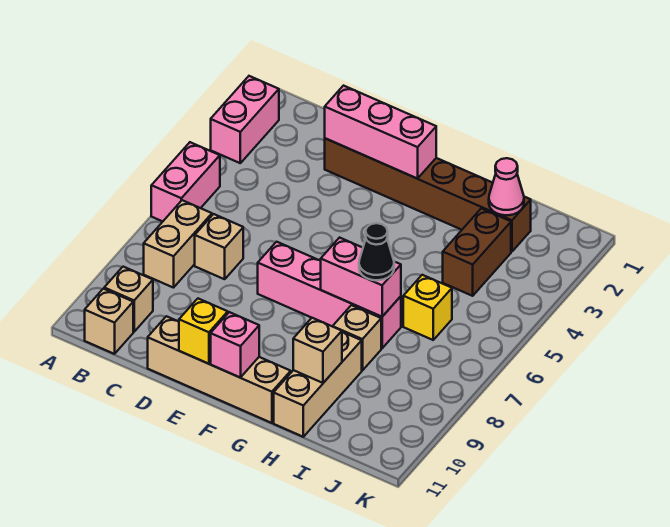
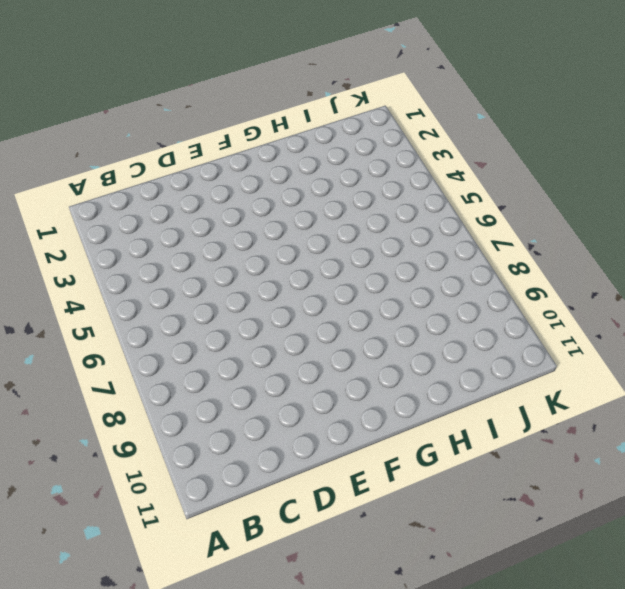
none -> pink 1x2 brick [211,76,279,163]
none -> pink 1x2 brick [151,142,220,221]
none -> tan 1x2 brick [144,200,212,288]

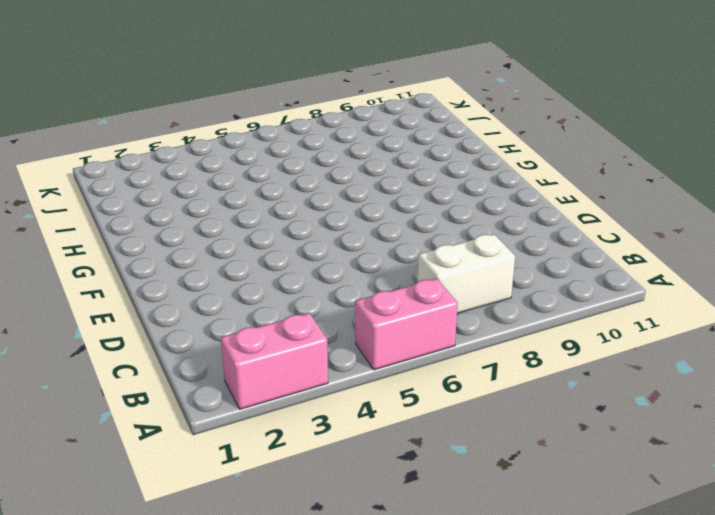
white 1x2 brick [418,234,515,313] -> tan 1x2 brick [144,200,212,288]
none -> tan 1x1 brick [104,267,153,332]
none -> tan 1x1 brick [85,289,133,354]
none -> tan 1x1 brick [195,214,243,279]

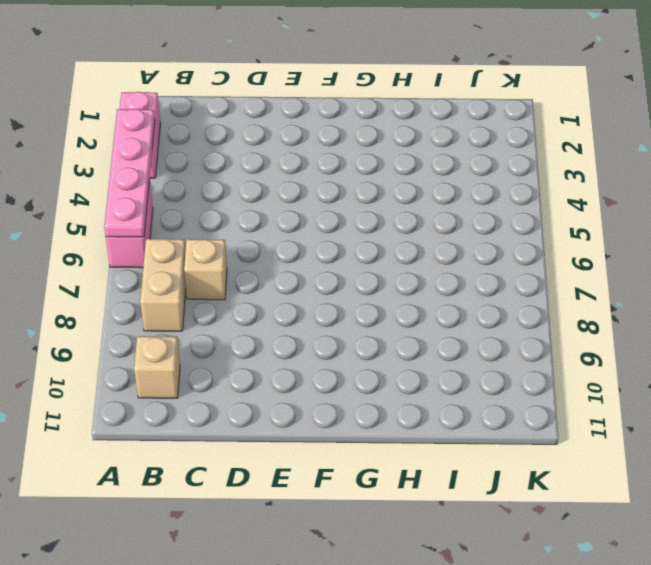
pink 1x4 plate [104,109,155,237] -> none
none -> tan 1x1 brick [85,289,133,354]
none -> brown 1x6 brick [325,138,531,252]
none -> tan 1x4 brick [148,316,291,423]

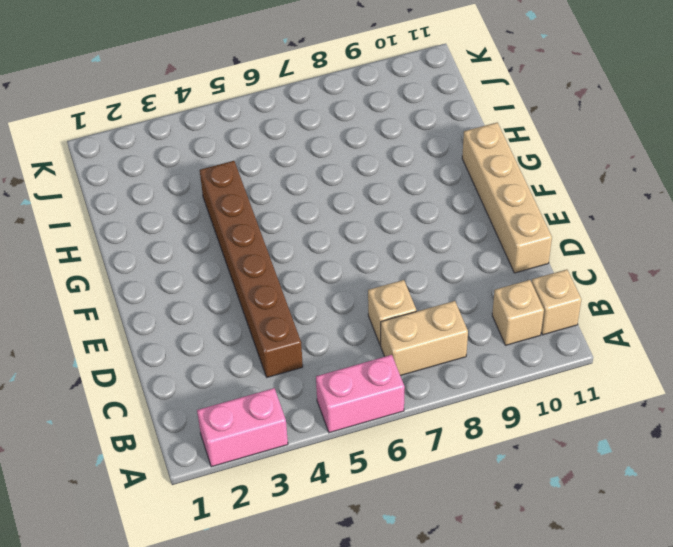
brown 1x6 brick [200,161,303,377] -> brown 1x6 brick moved to [325,138,531,252]
none -> pink 1x4 brick [258,242,401,348]
none -> tan 1x1 brick [333,305,381,371]
none -> tan 1x3 brick [274,332,362,437]

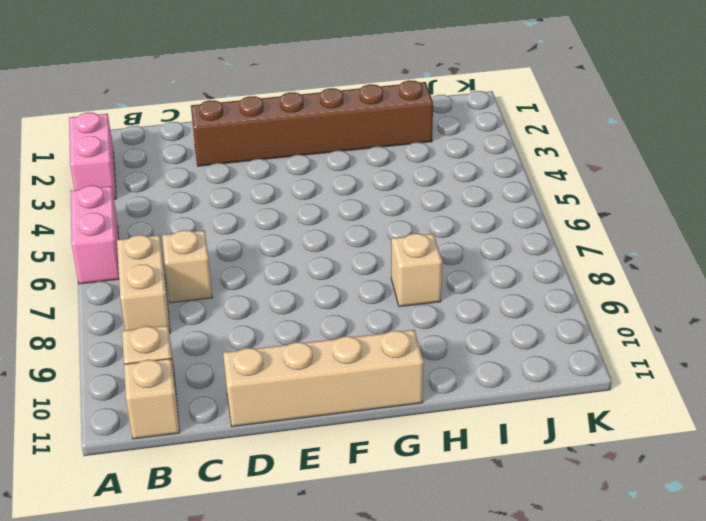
none -> pink 1x4 brick [258,242,401,348]
none -> tan 1x3 brick [274,332,362,437]
none -> brown 1x2 brick [443,209,511,296]

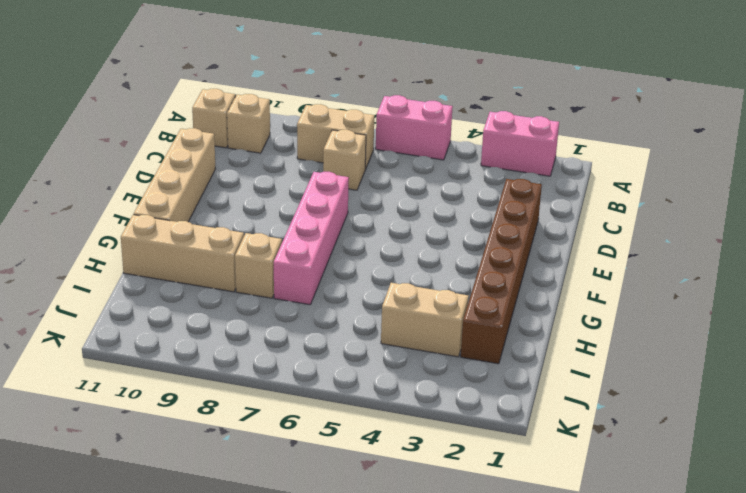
tan 1x2 brick [381,283,469,357] -> brown 1x2 brick [443,209,511,296]
none -> yellow 1x1 brick [403,275,452,340]
none -> pink 1x3 brick [325,86,436,178]
none -> yellow 1x1 brick [179,299,228,364]

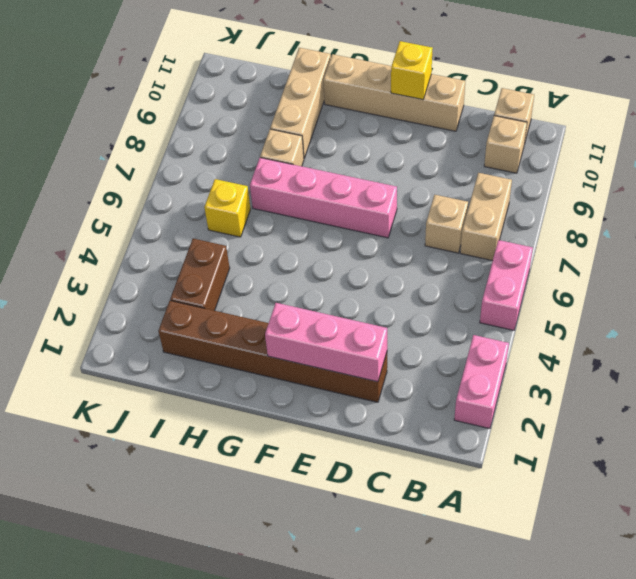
none -> pink 1x1 brick [211,312,259,378]
none -> pink 1x2 brick [321,238,401,317]
none -> tan 1x1 brick [293,318,342,383]

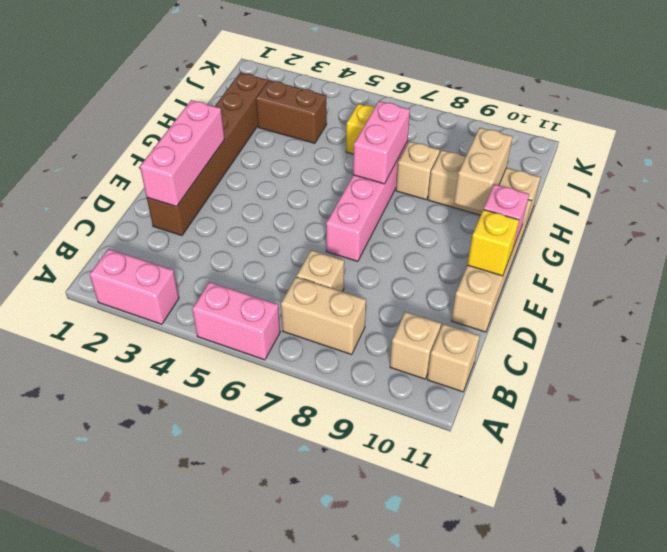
tan 1x2 brick [454,128,512,212] -> tan 1x1 brick [293,318,342,383]
none -> pink 1x1 cone [489,158,524,215]
none -> black 1x1 cone [359,223,394,280]

